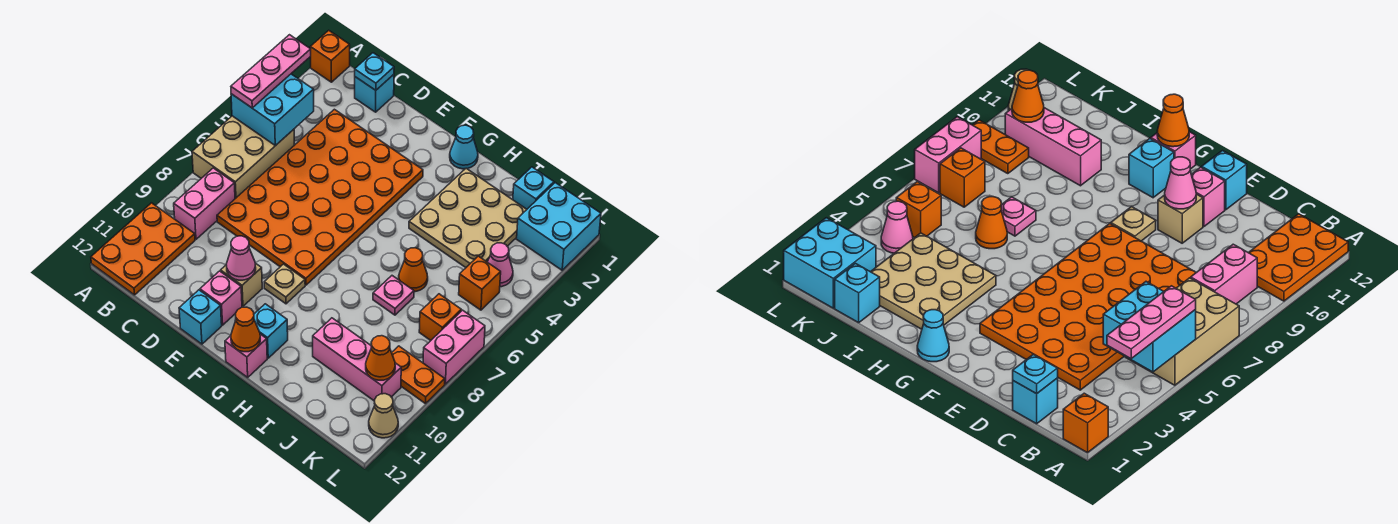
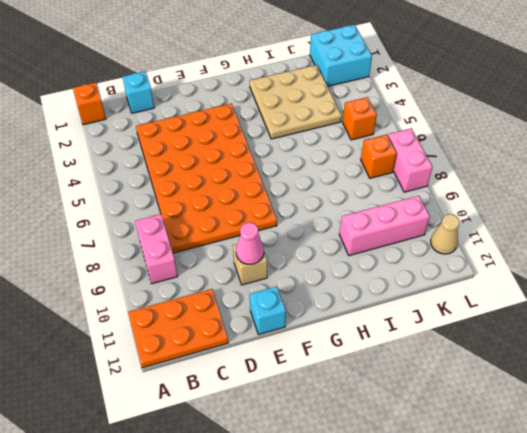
orange 2x3 plate [128,289,228,368] -> orange 2x3 plate turned to [91,203,195,295]
none -> tan 2x3 brick [192,116,294,199]
none -> pink 1x1 brick [200,271,242,325]
none -> tan 1x1 plate [264,264,305,304]
none -> cyan 1x1 cone [450,125,478,169]

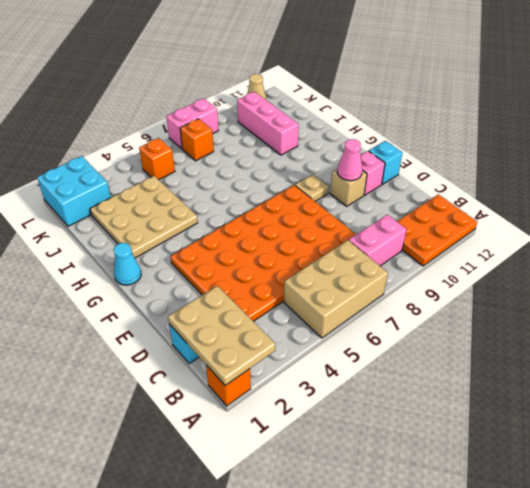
tan 2x3 plate [168,286,275,386] -> cyan 1x1 plate [355,53,394,90]
none -> cyan 1x1 brick [254,304,288,358]
none -> pink 1x1 brick [225,334,267,377]
none -> orange 1x1 cone [399,248,428,292]
none -> pink 1x1 plate [373,276,414,315]

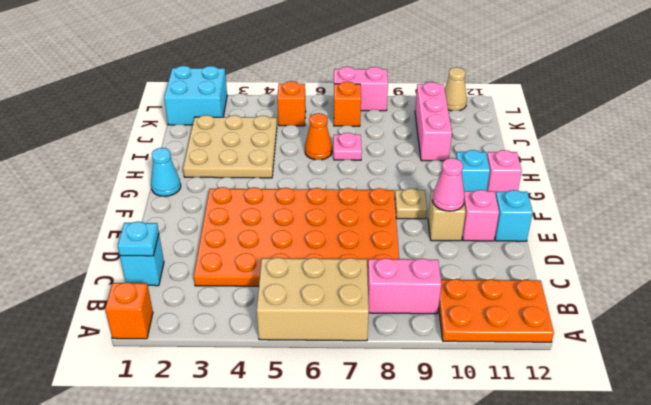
none -> cyan 1x1 brick [513,167,554,209]
none -> pink 1x1 cone [488,243,513,287]
none -> orange 1x2 plate [392,346,445,404]
none -> cyan 2x2 brick [231,74,314,146]

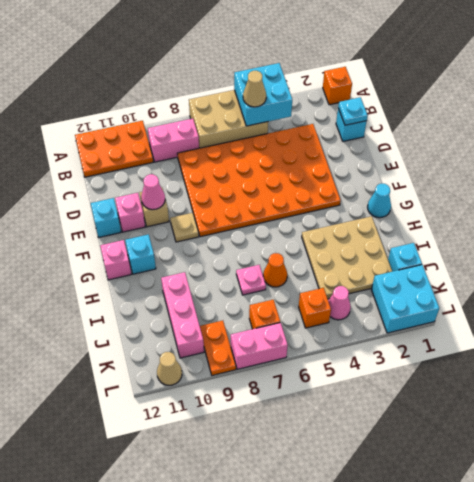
tan 1x1 cone [243,71,266,107] -> none
none -> orange 1x1 cone [231,307,260,352]
none -> orange 1x1 cone [366,336,395,380]
none -> pink 1x3 plate [231,35,311,108]

